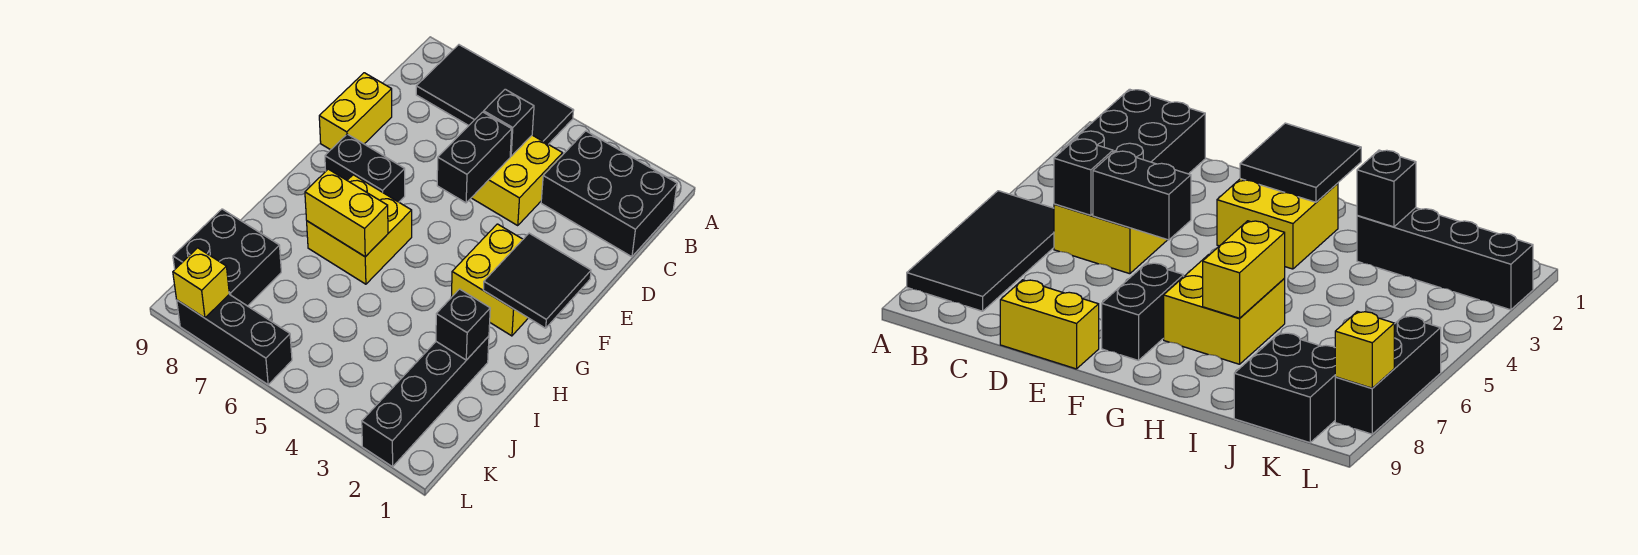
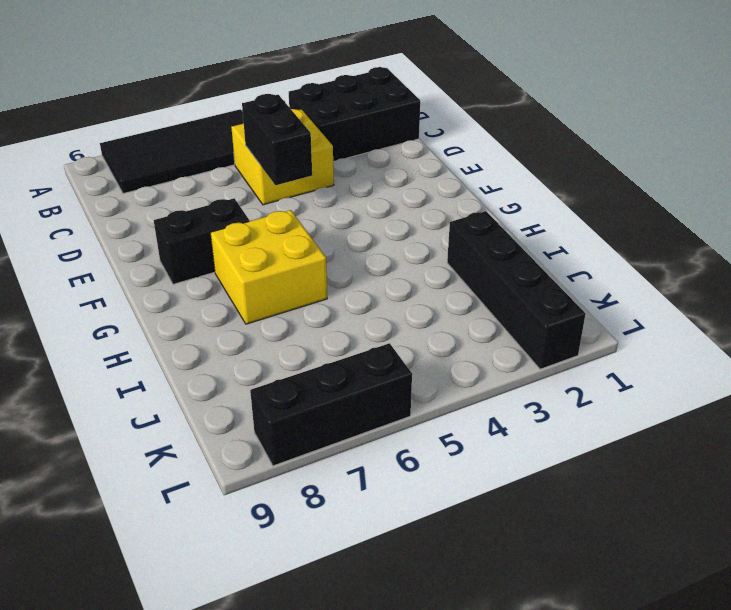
none -> yellow 1x2 brick [319,73,392,150]
none -> yellow 2x2 brick [452,224,528,336]
none -> black 2x2 brick [173,209,281,306]

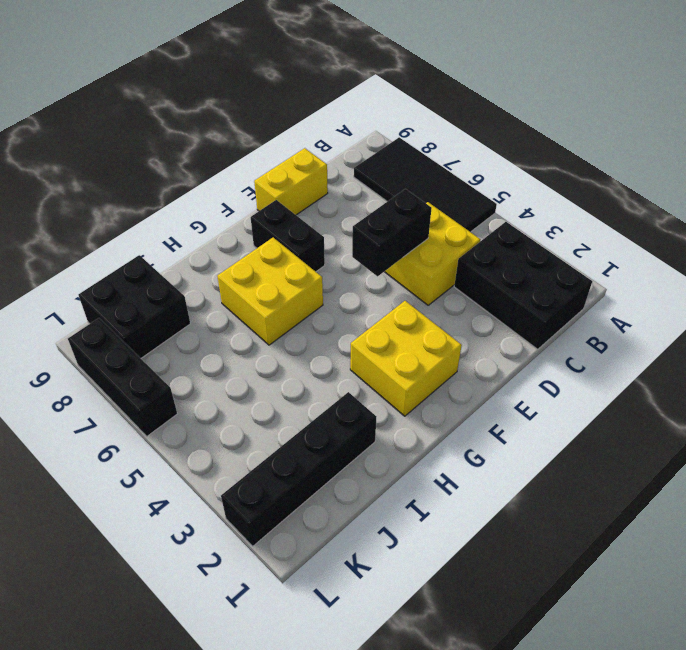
none -> black 1x1 brick [484,89,534,156]
none -> black 2x2 tile [483,233,591,328]
none -> yellow 1x2 brick [305,169,388,257]

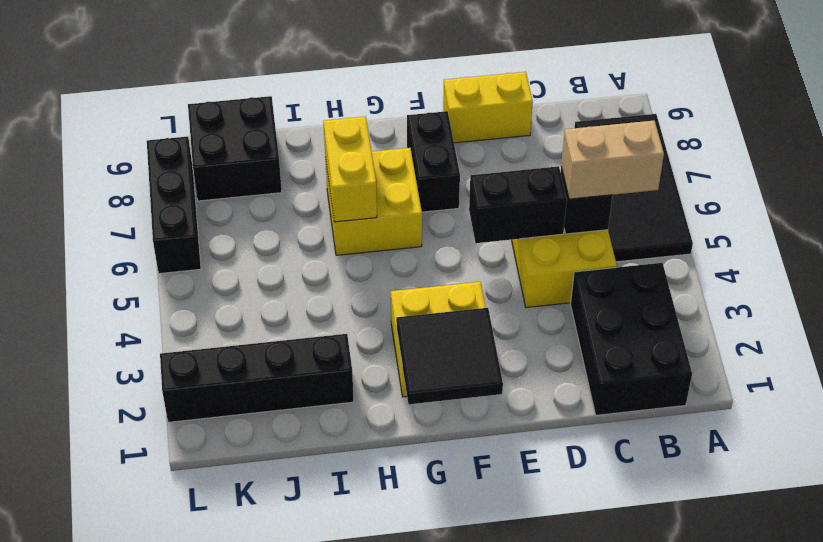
tan 1x2 brick [561,121,664,199] -> none
none -> black 1x1 brick [436,289,490,360]
none -> yellow 1x1 brick [173,248,229,318]

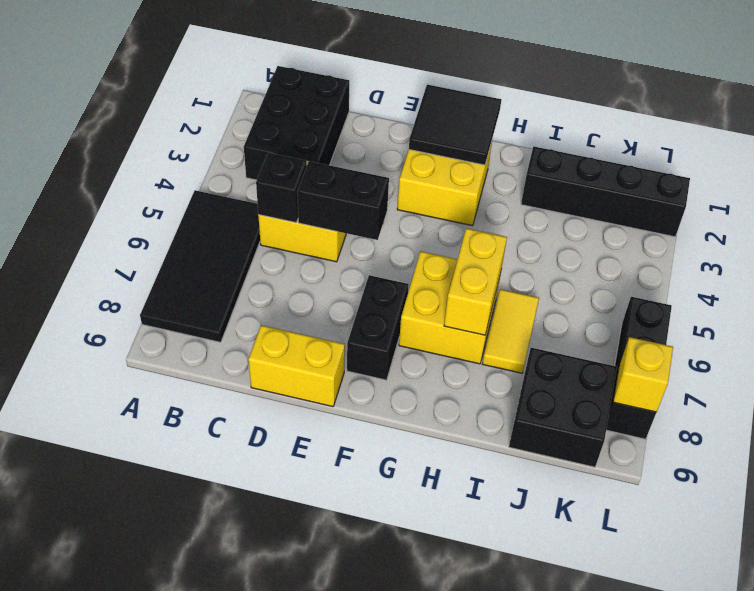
yellow 1x2 tile [483,289,539,373] -> none
none -> black 1x1 brick [436,289,490,360]

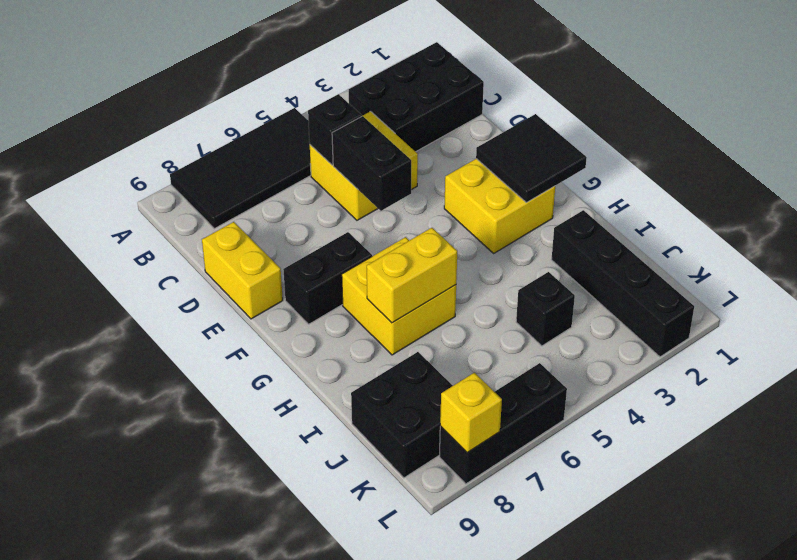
black 1x1 brick [516,272,575,346] -> black 1x1 brick moved to [436,289,490,360]

